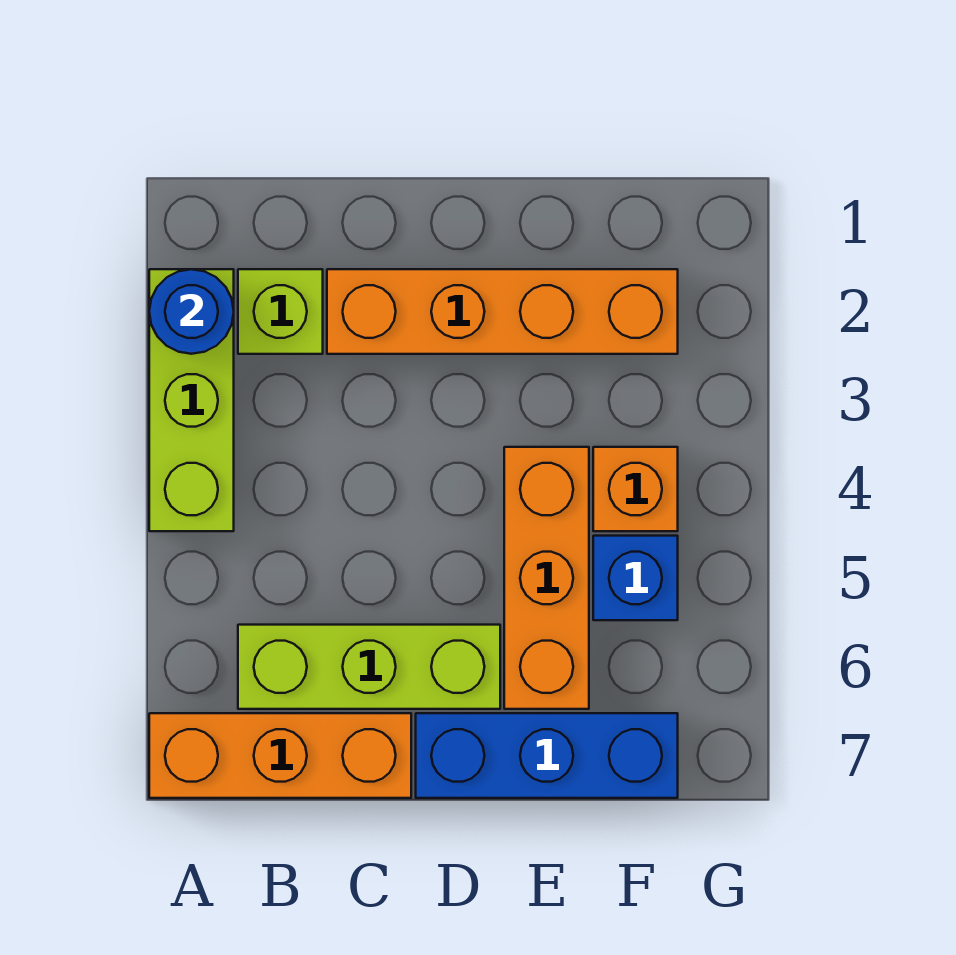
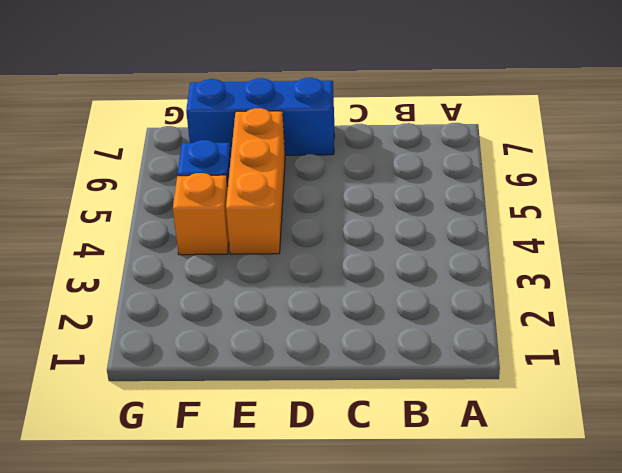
none -> lime 1x3 brick [149,269,234,531]
none -> orange 1x3 brick [149,713,411,798]

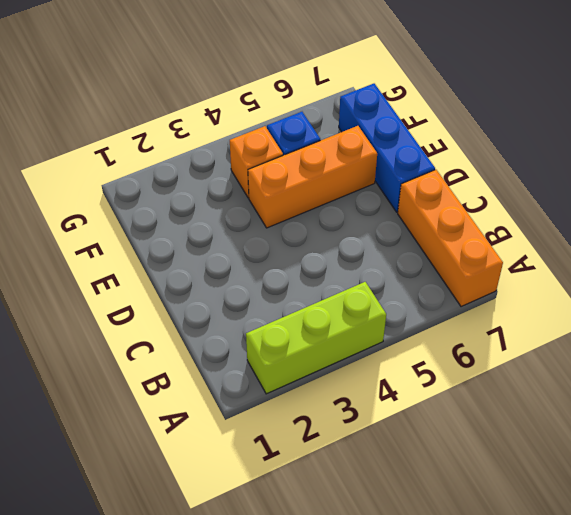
none -> lime 1x1 brick [238,269,323,354]
none -> lime 1x3 brick [238,625,500,709]

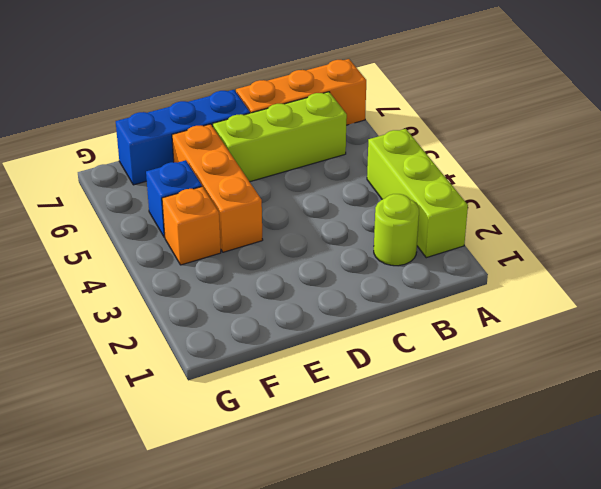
lime 1x1 round brick [374,194,419,266] -> lime 1x1 brick [238,269,323,354]
none -> orange 1x4 brick [327,269,678,354]
none -> blue 1x1 round brick [149,269,234,354]

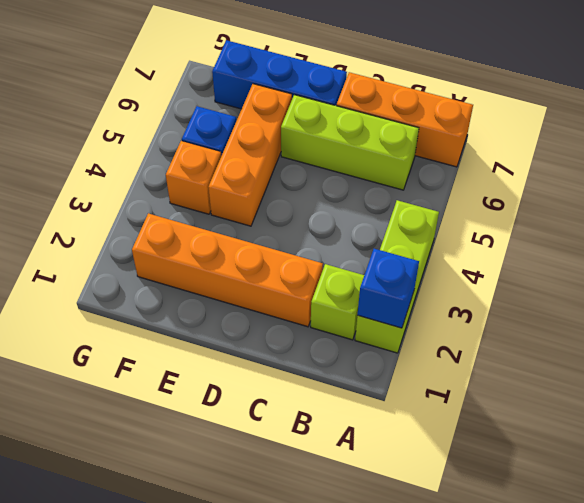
blue 1x1 brick [358,249,419,328] -> blue 1x1 round brick [149,269,234,354]

